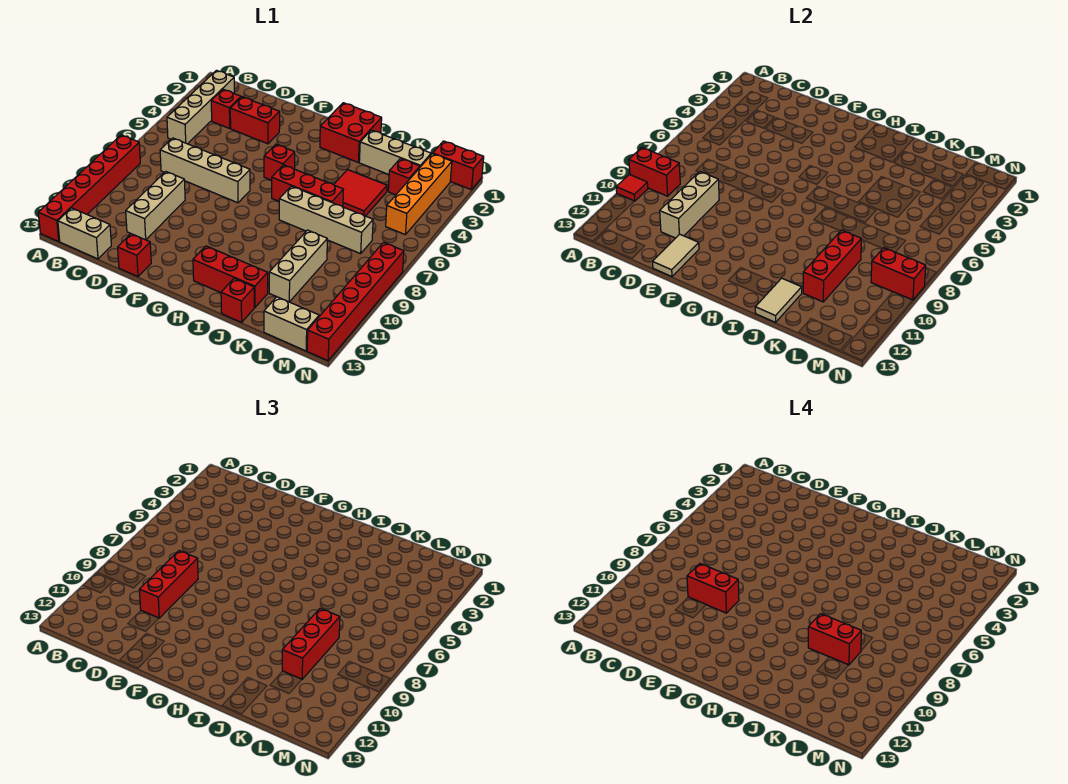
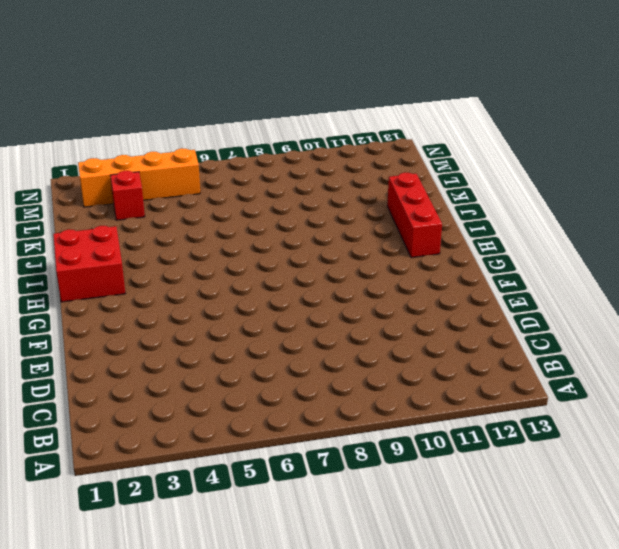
none -> red 1x6 brick [38,135,140,241]
none -> tan 1x4 brick [167,70,234,144]
none -> tan 1x2 brick [58,208,111,259]
none -> red 1x1 brick [211,89,241,128]

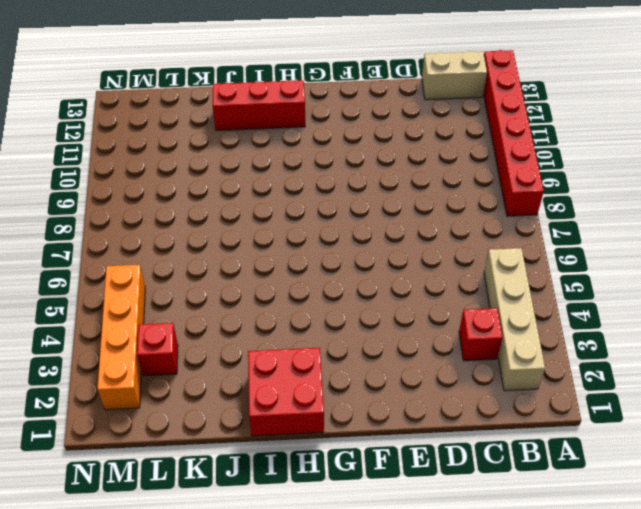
none -> tan 1x4 brick [160,138,250,203]
none -> red 1x2 brick [230,97,280,144]
none -> tan 1x3 brick [126,172,185,240]
none -> red 1x1 brick [118,234,151,277]

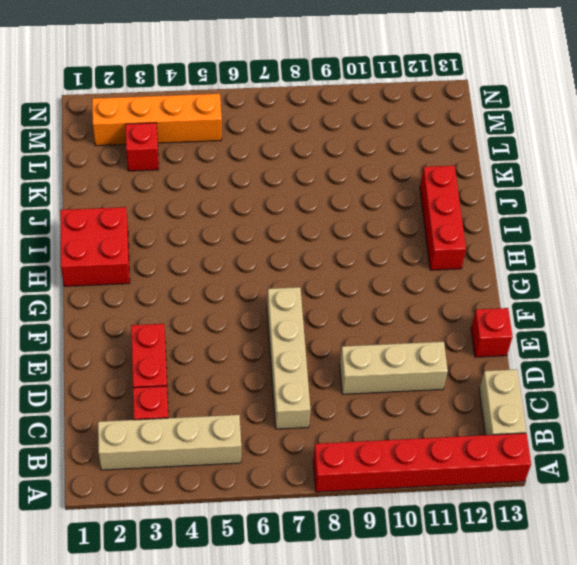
none -> red 1x1 brick [264,144,295,180]
none -> red 1x3 brick [272,165,344,207]
none -> tan 1x4 brick [279,186,373,254]
none -> tan 1x3 brick [359,130,431,175]

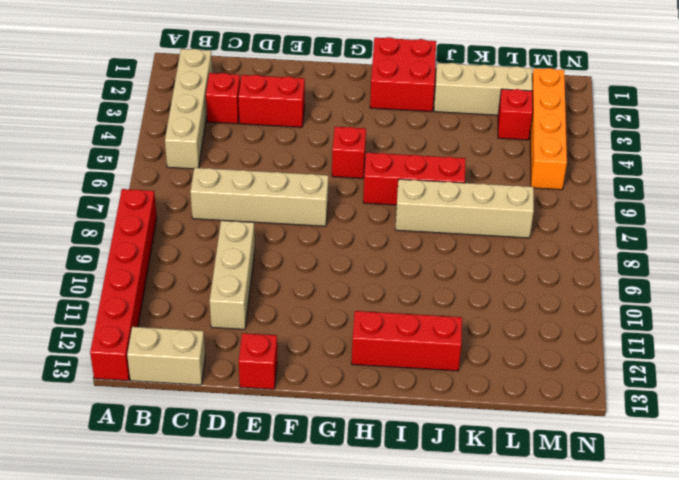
none -> red 2x2 tile [334,170,387,216]
none -> red 1x1 brick [221,278,254,322]
none -> tan 1x3 brick [269,230,327,302]
none -> tan 1x2 brick [264,297,319,351]

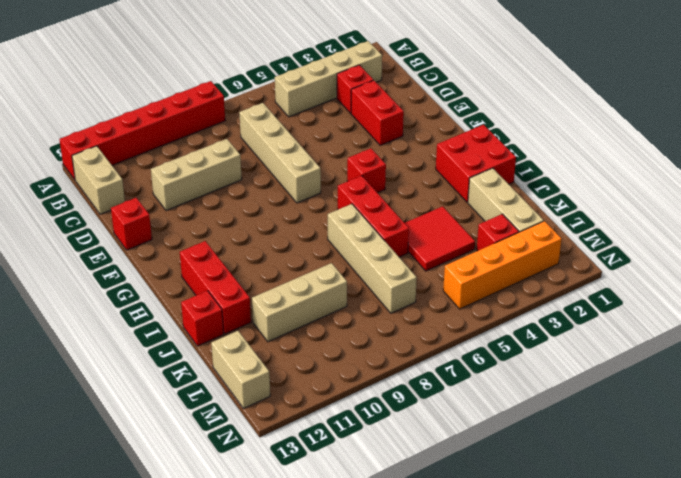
none -> red 1x2 brick [433,141,484,190]
none -> red 1x6 brick [307,242,404,361]
none -> red 1x2 brick [629,148,680,196]
none -> red 1x1 tile [616,174,648,201]

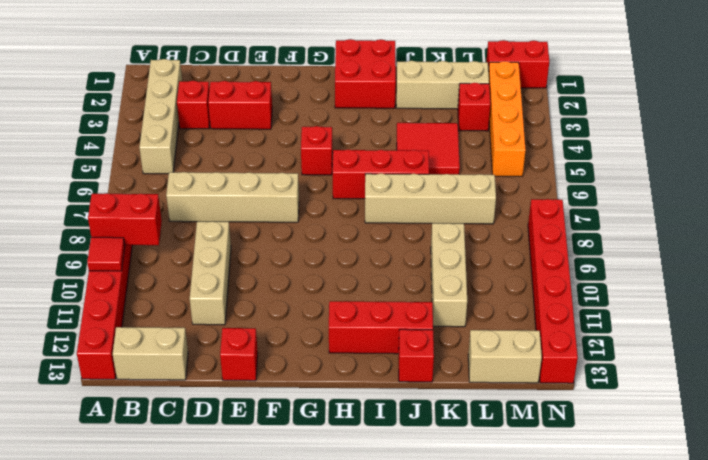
none -> tan 1x3 brick [660,172,719,238]
none -> tan 1x2 tile [653,234,699,277]
none -> tan 1x2 tile [755,278,802,322]
none -> red 1x3 brick [803,230,861,302]

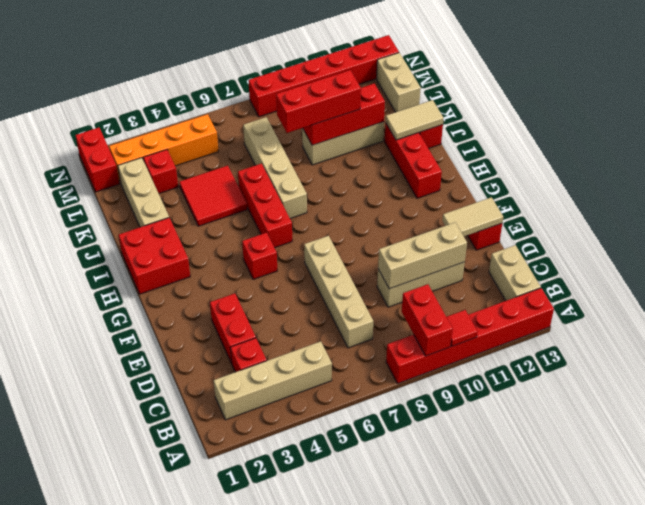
none -> red 1x2 brick [871,248,926,300]
none -> red 1x3 brick [139,551,198,618]
none -> red 1x2 brick [687,564,739,613]
none -> red 1x2 brick [808,614,861,665]

